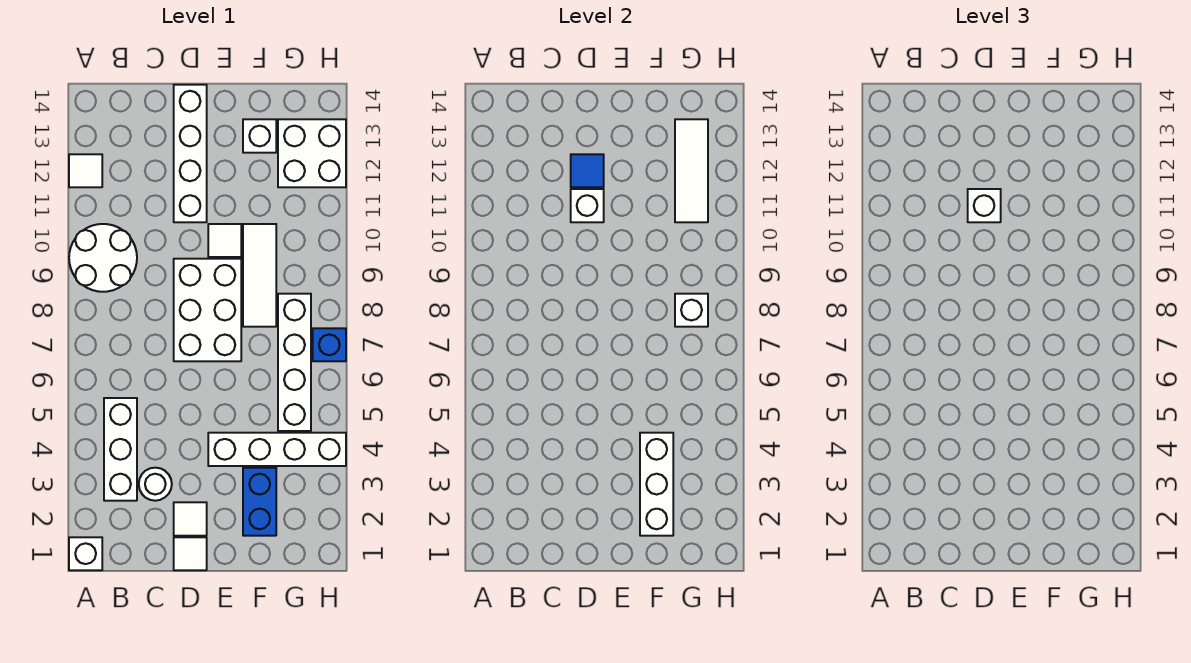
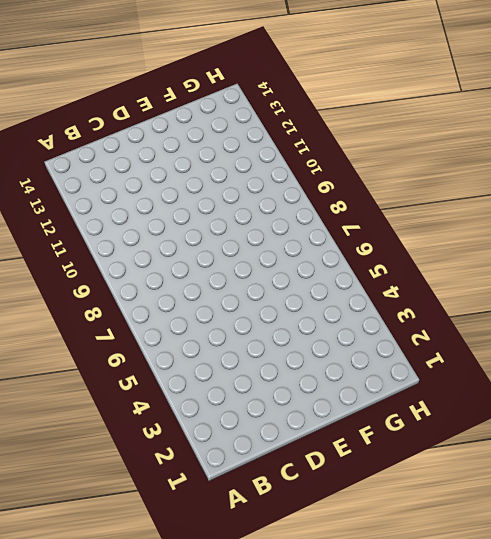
none -> white 1x1 brick [69,537,102,570]
none -> white 2x2 round brick [69,224,137,292]
none -> white 1x1 tile [69,154,102,187]

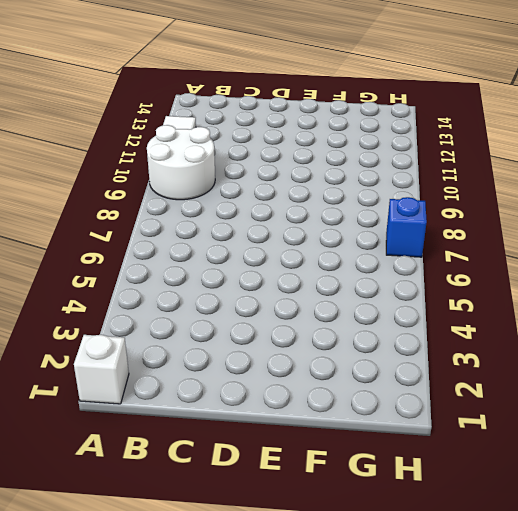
none -> white 1x3 brick [104,398,137,501]
none -> white 1x1 round brick [139,468,172,501]
none -> white 1x1 tile [174,537,207,570]

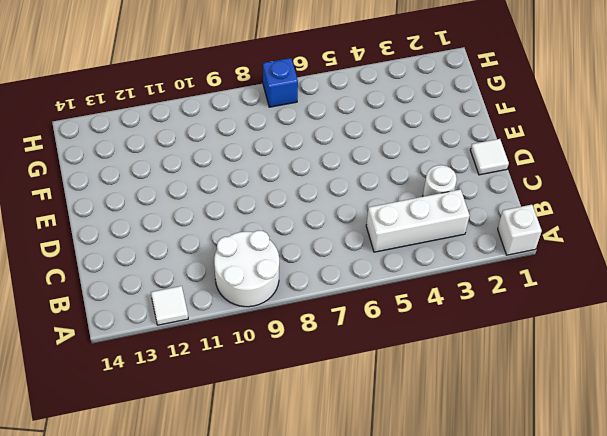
none -> white 1x1 tile [174,502,207,536]
none -> white 2x3 brick [174,259,241,361]
none -> white 1x4 brick [174,85,207,222]

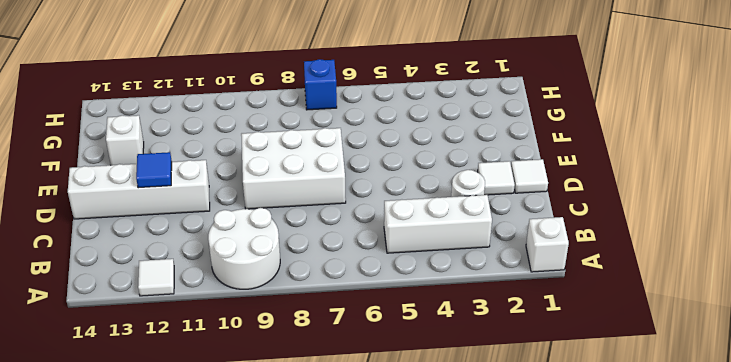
none -> white 1x4 brick [208,433,346,466]
none -> white 1x1 tile [208,224,241,257]
none -> blue 1x2 brick [243,468,276,536]

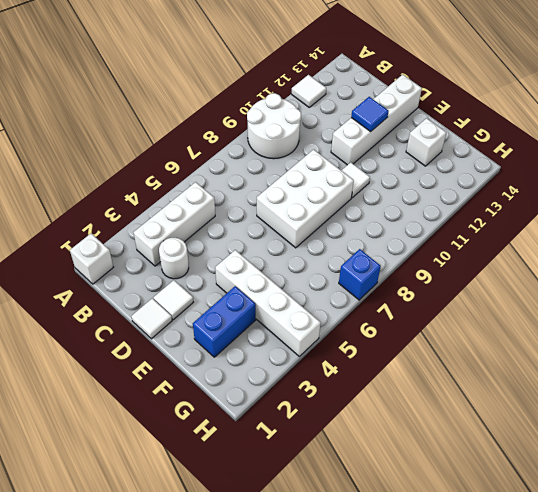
none -> white 1x3 tile [243,224,276,327]
none -> white 1x4 brick [278,294,311,431]
none -> white 2x2 brick [278,119,346,187]

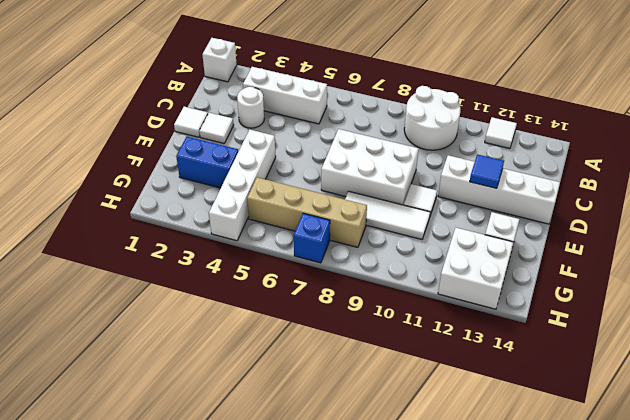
tan 1x4 brick [247,177,367,247] -> white 1x4 brick [278,294,311,431]
none -> white 1x1 brick [571,189,604,222]
none -> white 1x3 brick [640,433,673,536]
none -> white 1x1 brick [675,294,708,327]

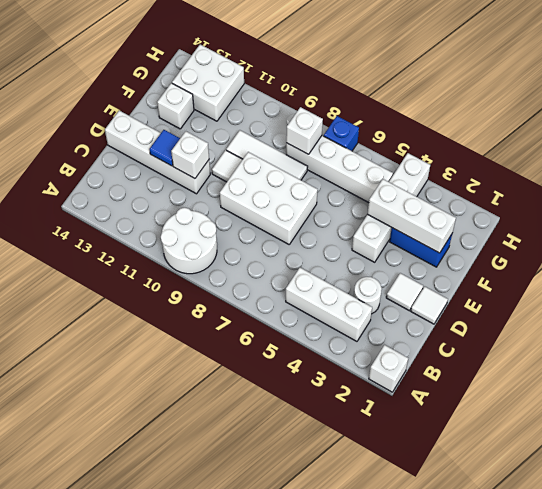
none -> white 1x1 tile [69,154,102,187]
none -> white 1x3 tile [675,119,708,222]
none -> white 1x1 brick [968,189,1001,222]

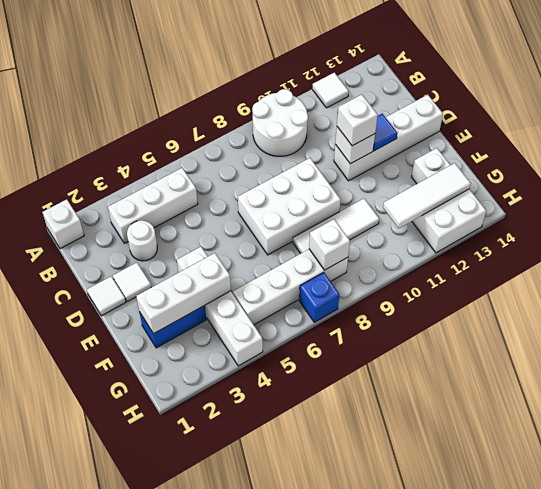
none -> white 1x1 tile [208,224,241,257]

